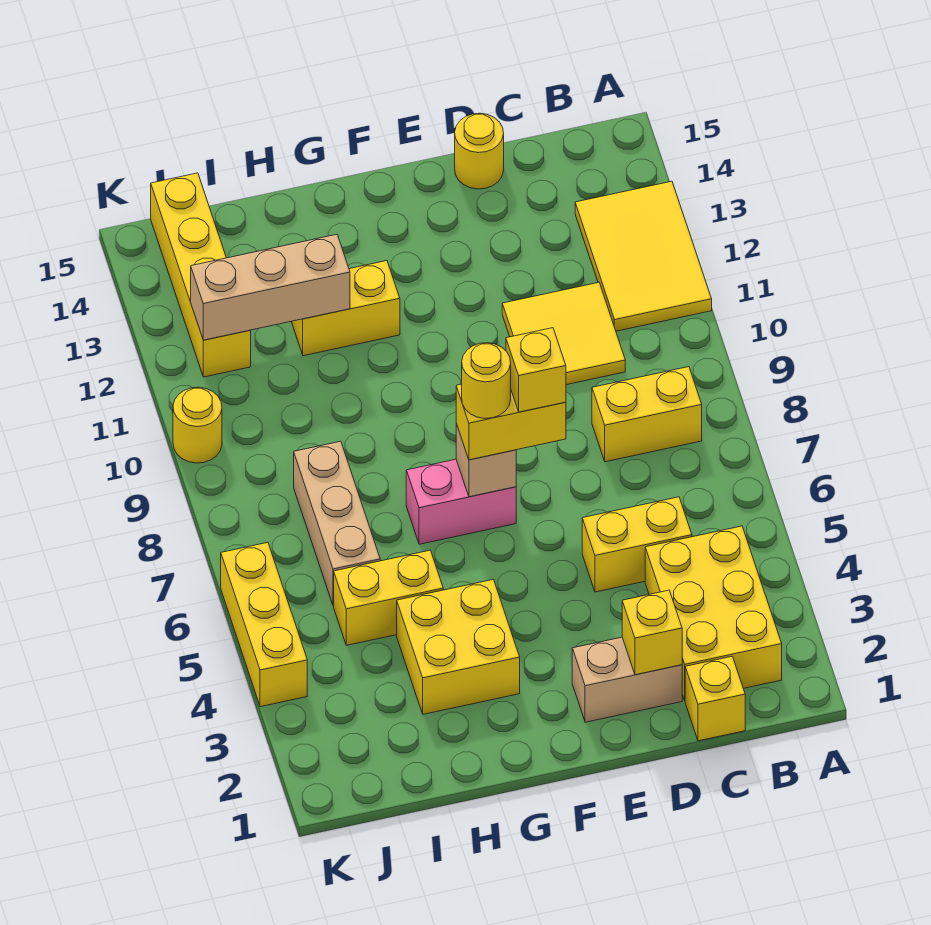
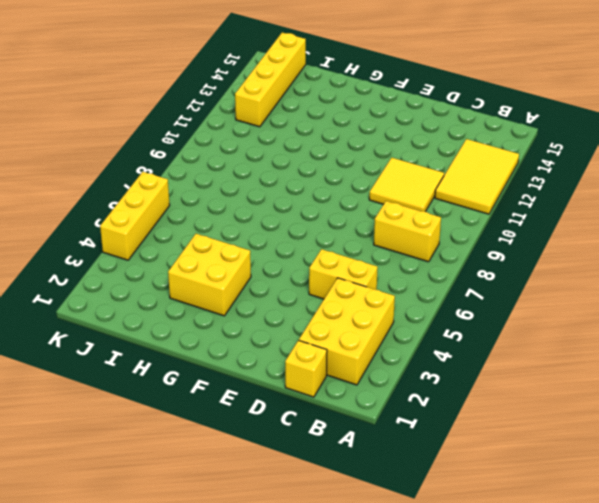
none -> tan 1x2 brick [572,637,682,722]
none -> yellow 1x1 round brick [455,113,504,189]
none -> pink 1x2 brick [406,459,516,544]

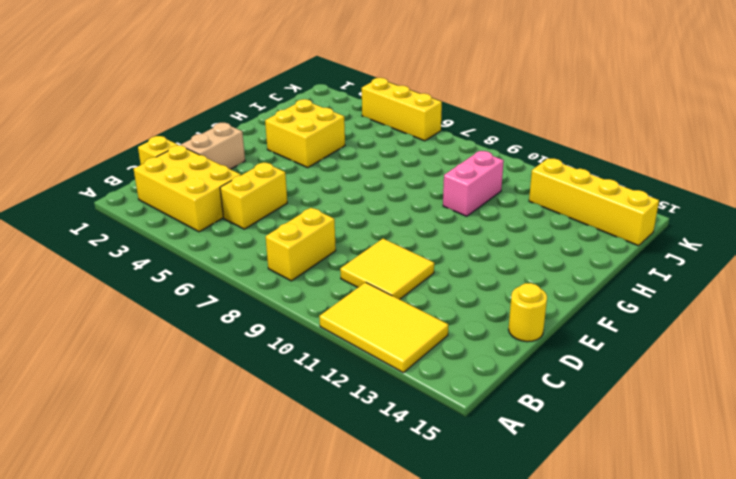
pink 1x2 brick [443,151,504,216] -> pink 1x2 brick moved to [406,459,516,544]
none -> yellow 1x2 brick [291,261,400,356]
none -> yellow 1x2 brick [334,550,443,645]
none -> tan 1x3 brick [294,441,380,606]

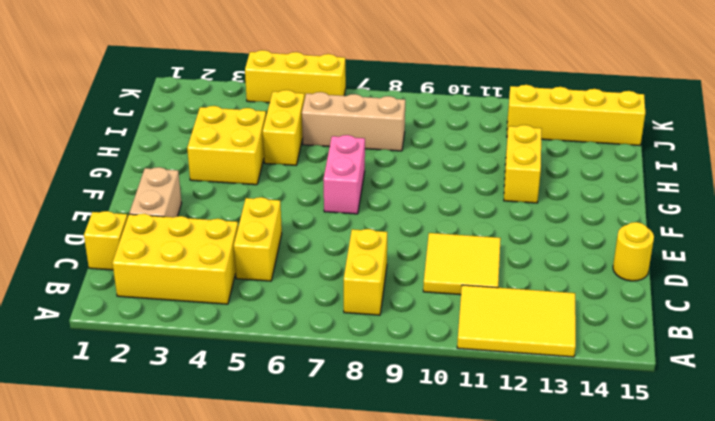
none -> yellow 1x1 round brick [173,387,222,463]
none -> yellow 1x1 brick [622,590,682,675]
none -> tan 1x1 brick [456,424,516,497]

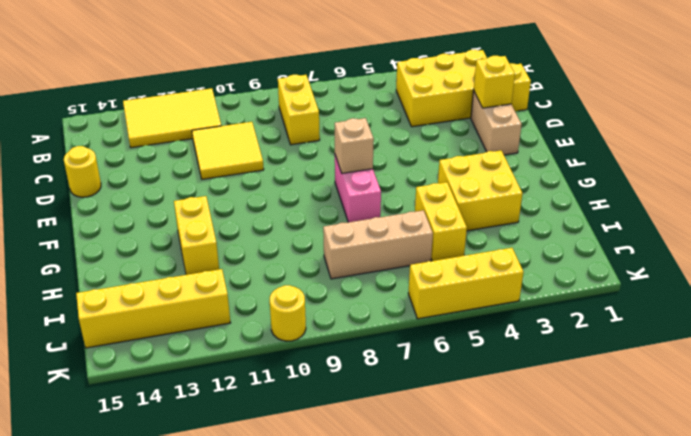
none -> yellow 1x2 brick [582,497,692,592]
none -> tan 1x3 brick [191,234,350,340]
none -> yellow 1x2 brick [456,384,566,460]

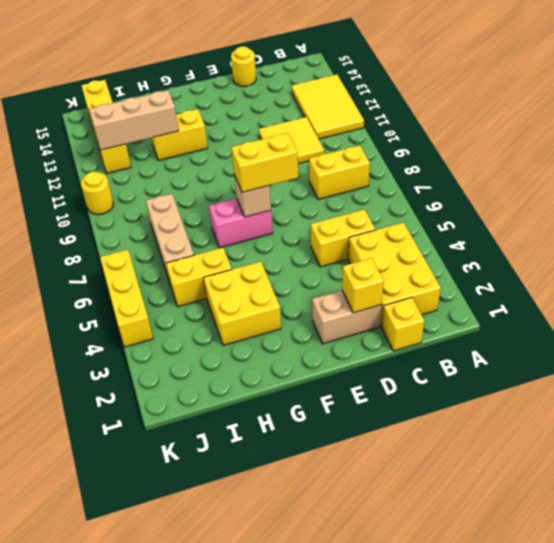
none -> yellow 1x1 brick [506,328,566,412]
none -> yellow 1x1 round brick [462,343,511,418]

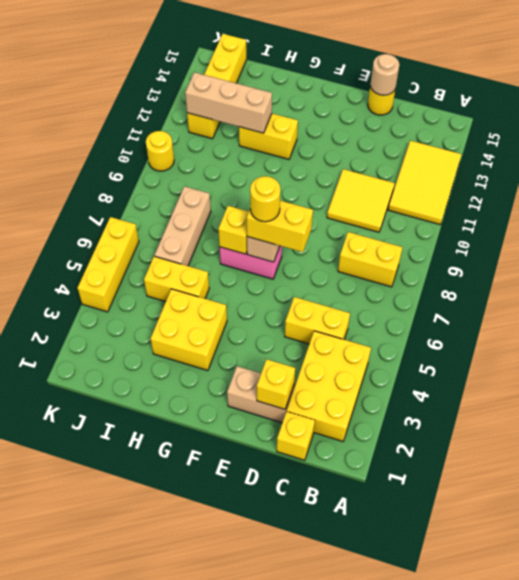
tan 1x1 round brick [370,54,399,95] -> none
yellow 1x1 brick [218,206,249,254] -> yellow 1x1 brick moved to [506,328,566,412]

